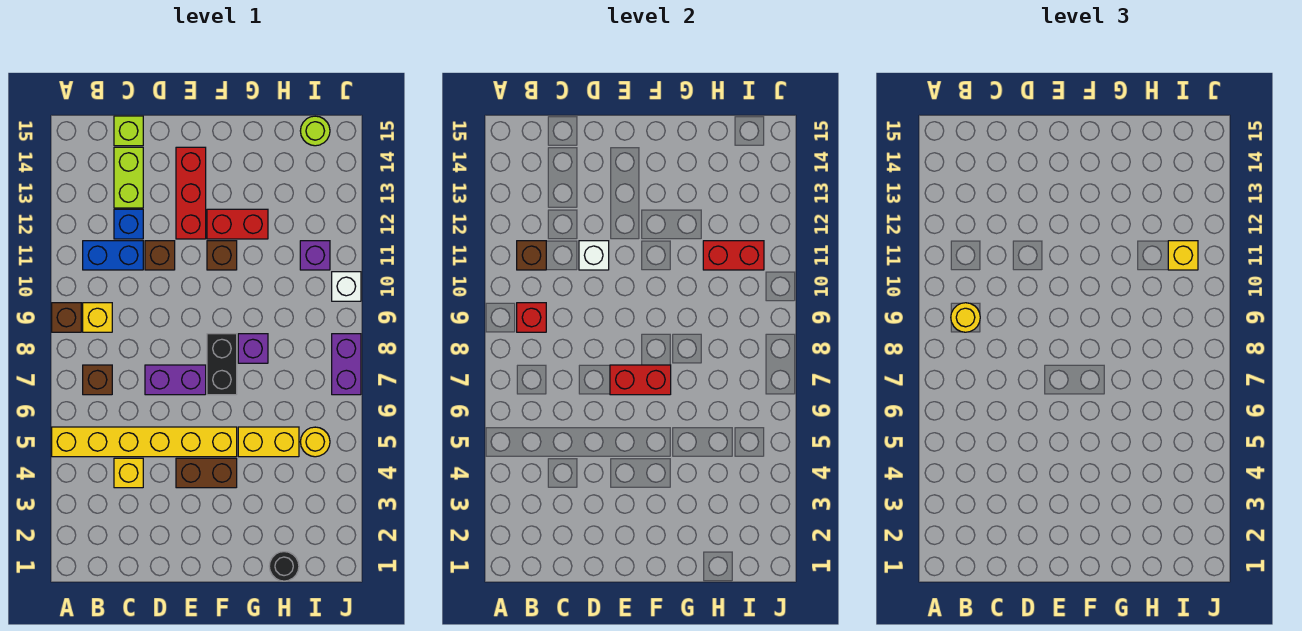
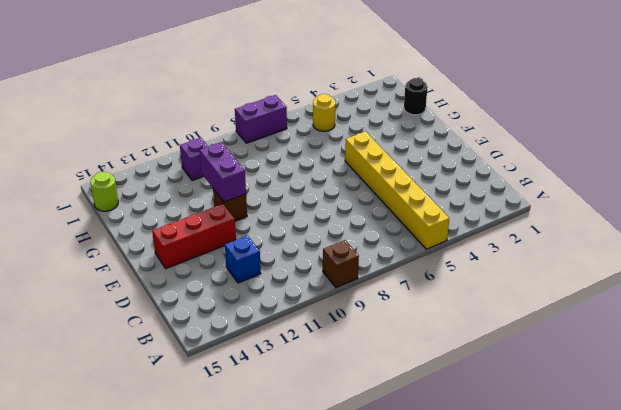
purple 1x2 brick [200,142,246,202] -> purple 1x2 brick moved to [145,365,206,395]
none -> brown 1x1 brick [83,365,112,395]
none -> yellow 1x1 brick [83,303,112,332]
none -> blue 1x2 brick [83,241,143,270]
none -> yellow 1x1 brick [114,458,143,488]

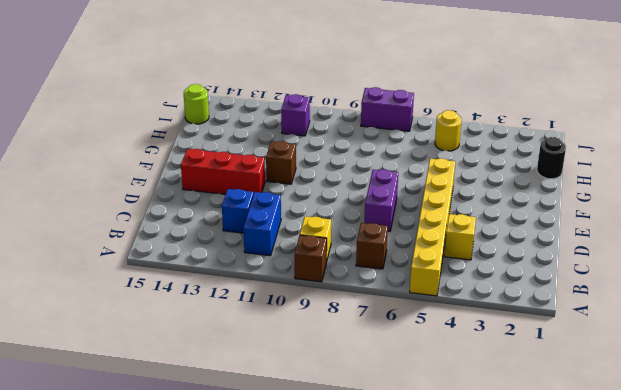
none -> lime 1x2 brick [114,147,143,208]
none -> lime 1x1 brick [114,116,143,146]
none -> brown 1x1 brick [145,241,175,270]
none -> brown 1x2 brick [176,458,237,488]

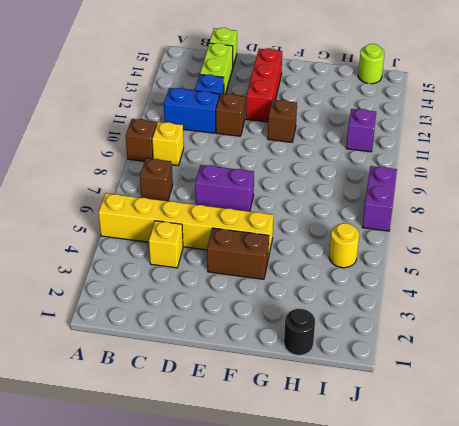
none -> black 1x2 brick [207,334,237,395]
none -> red 1x2 brick [207,209,268,239]
none -> yellow 1x2 brick [238,427,299,457]
none -> purple 1x1 brick [238,334,268,363]

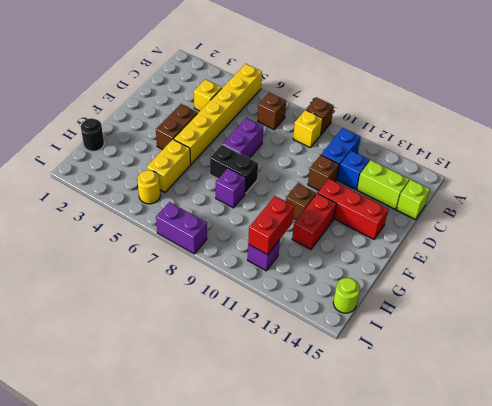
none -> white 1x1 brick [332,272,361,301]
none -> red 1x1 brick [517,303,546,332]
none -> brown 1x1 brick [517,241,546,270]
none -> white 1x1 brick [579,241,609,270]

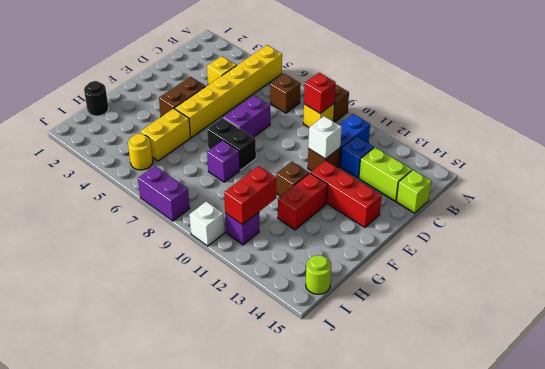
none -> brown 1x1 brick [517,241,546,270]
none -> red 1x2 brick [610,365,671,395]
none -> yellow 1x1 round brick [951,303,980,332]
none -> yellow 1x1 brick [1168,241,1198,270]

